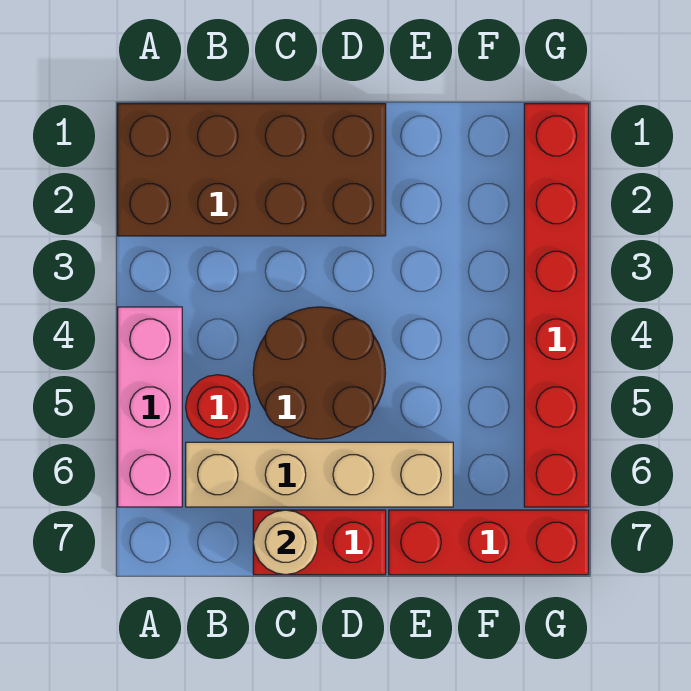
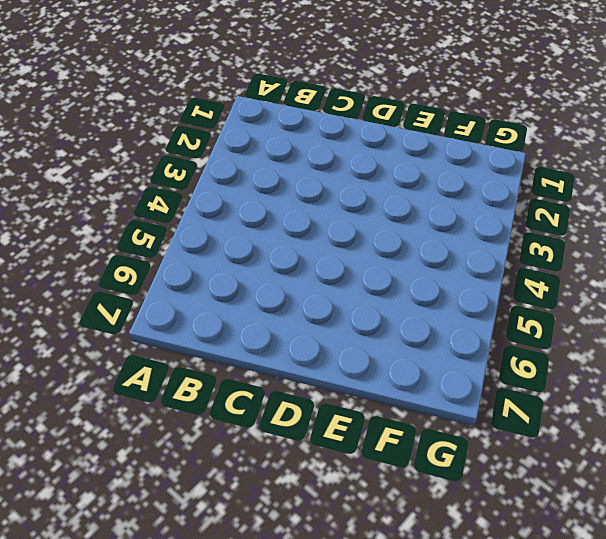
none -> brown 2x4 brick [118,104,386,236]
none -> pink 1x3 brick [118,307,182,507]

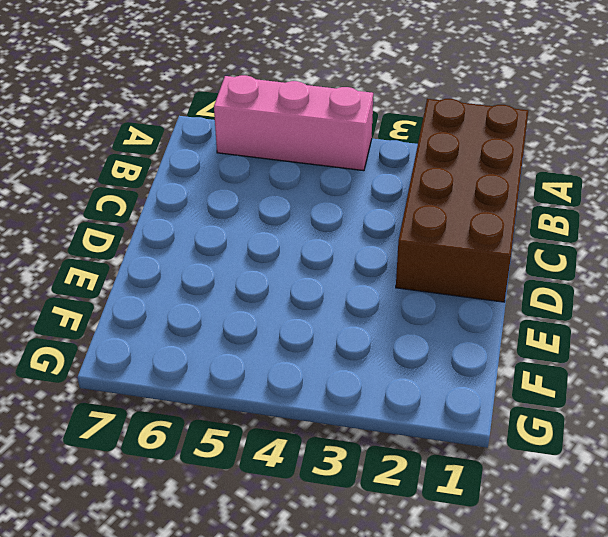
none -> red 1x1 round brick [186,375,250,439]
none -> tan 1x4 brick [186,442,453,507]

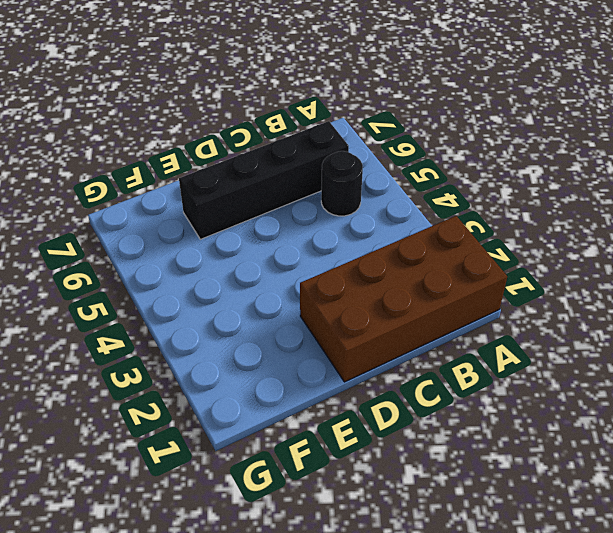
black 1x1 round brick [321,151,363,216] -> red 1x1 round brick [186,375,250,439]
black 1x4 brick [179,121,349,239] -> tan 1x4 brick [186,442,453,507]
none -> pink 1x3 brick [118,307,182,507]
none -> brown 2x2 round brick [253,307,385,439]

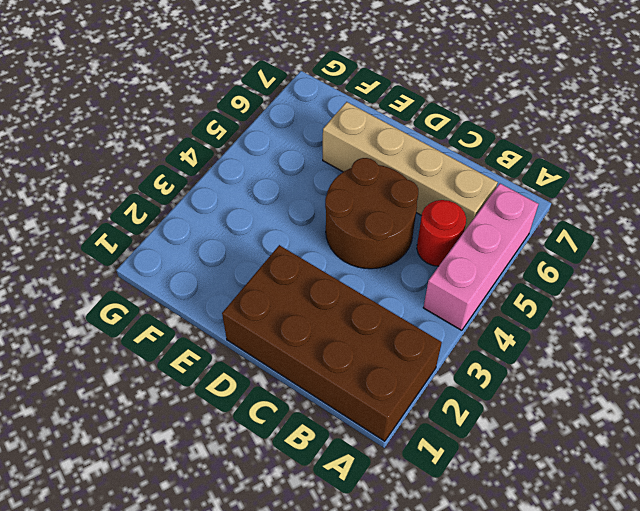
none -> red 1x2 brick [253,510,386,575]
none -> red 1x3 brick [389,510,589,575]

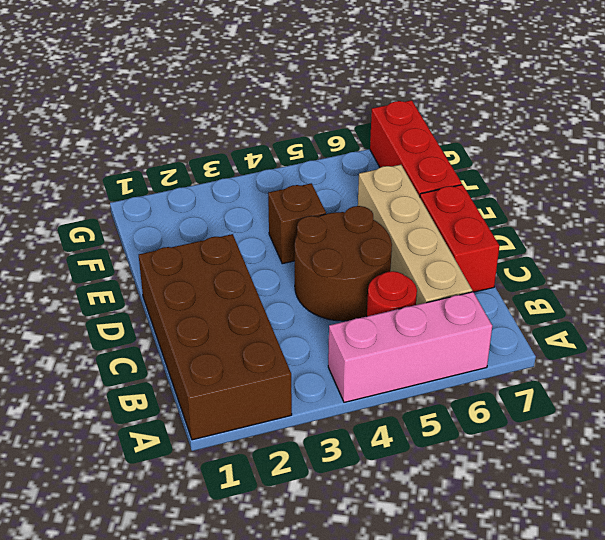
brown 1x1 brick [268,183,326,264] -> none
none -> red 1x6 brick [524,104,589,507]
none -> tan 1x1 round brick [253,510,318,575]

